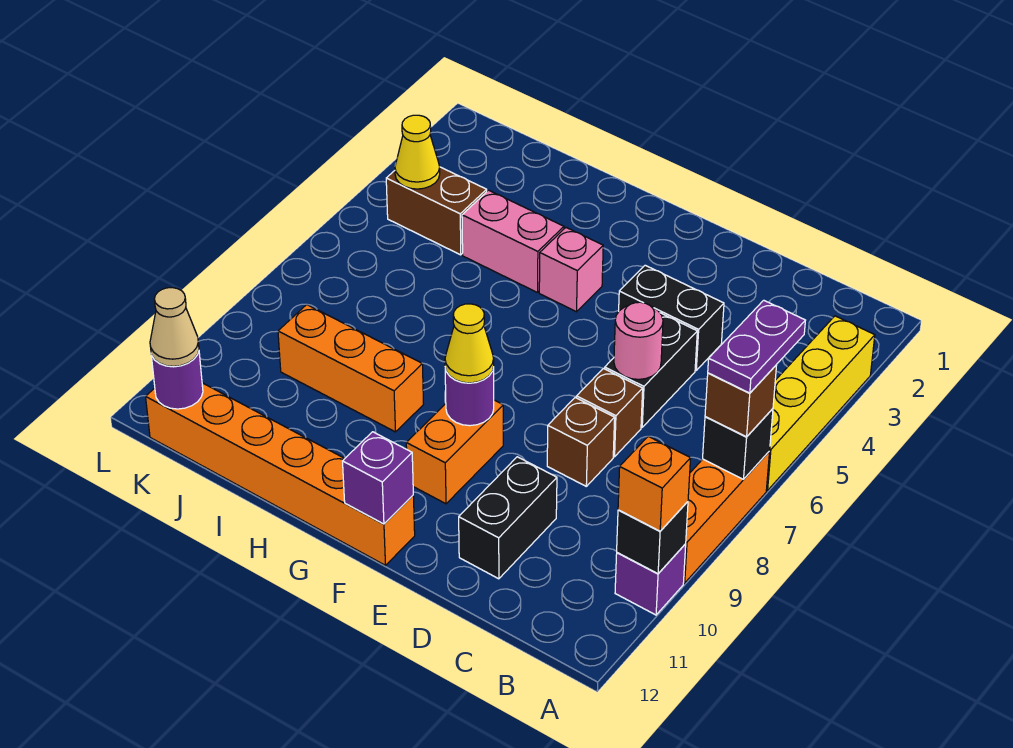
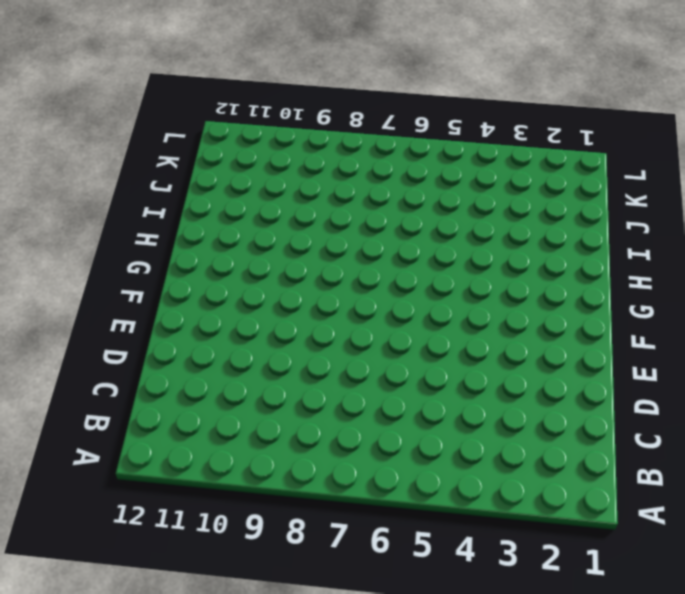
none -> yellow 1x4 brick [766,316,875,491]
none -> orange 1x3 brick [684,451,770,583]
none -> purple 1x1 brick [615,544,686,615]

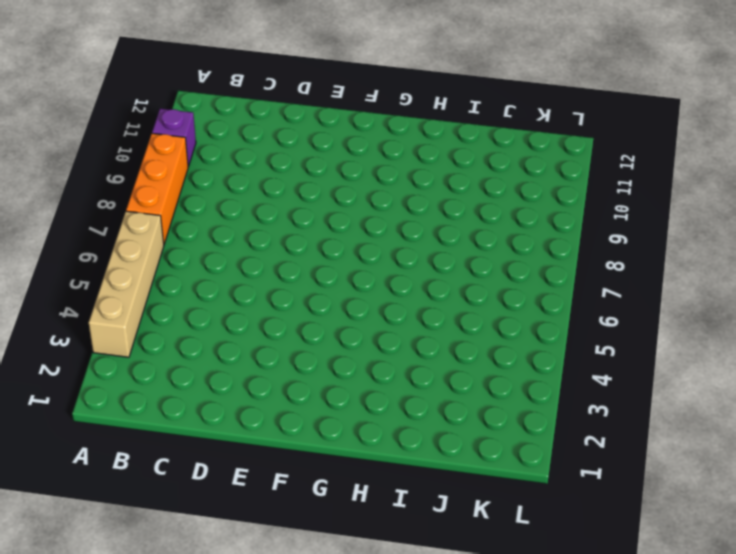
tan 1x4 brick [89,211,164,357] -> yellow 1x4 brick [766,316,875,491]
none -> black 1x2 brick [619,265,724,370]
none -> black 1x2 brick [605,313,697,427]
none -> brown 1x1 brick [576,369,643,457]

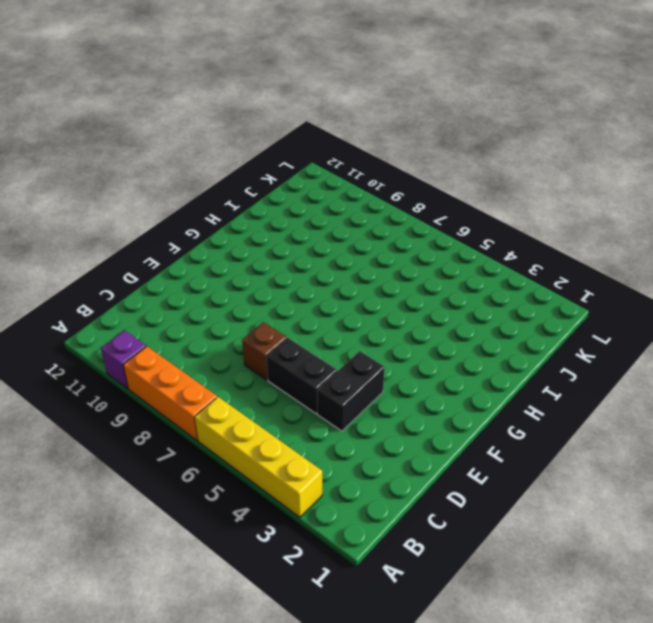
none -> brown 1x1 brick [547,398,615,486]
none -> black 1x2 brick [459,457,557,579]
none -> orange 1x2 brick [406,400,503,504]

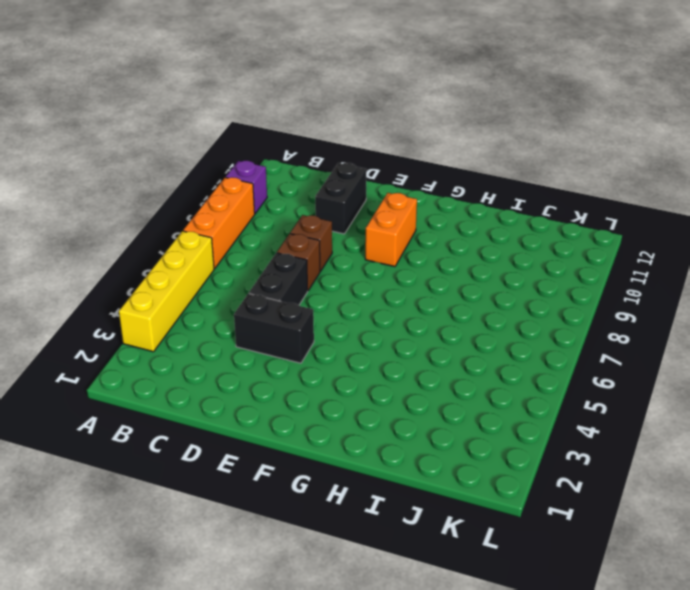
none -> orange 1x6 brick [146,383,415,565]
none -> pink 1x1 brick [539,228,603,312]
none -> pink 1x2 brick [462,190,564,293]

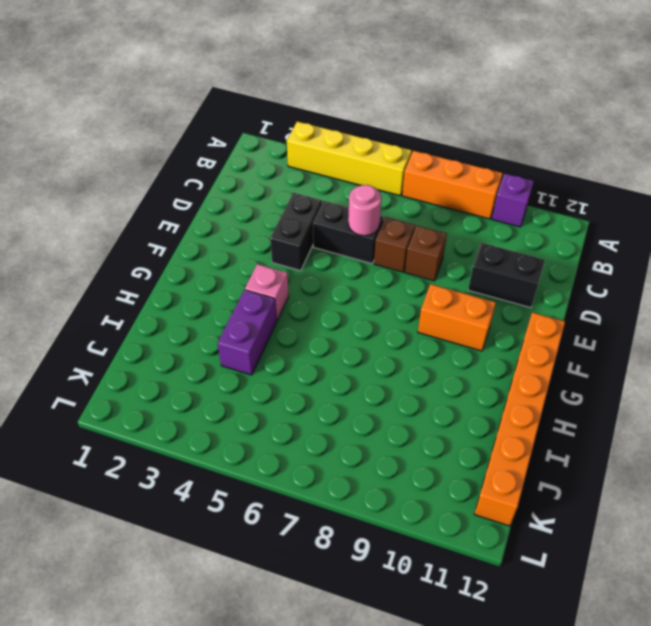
purple 1x2 brick [218,290,277,375] -> pink 1x2 brick [462,190,564,293]
none -> orange 1x3 brick [278,305,423,432]
none -> brown 1x2 brick [386,167,487,255]
none -> black 1x1 brick [703,409,773,479]

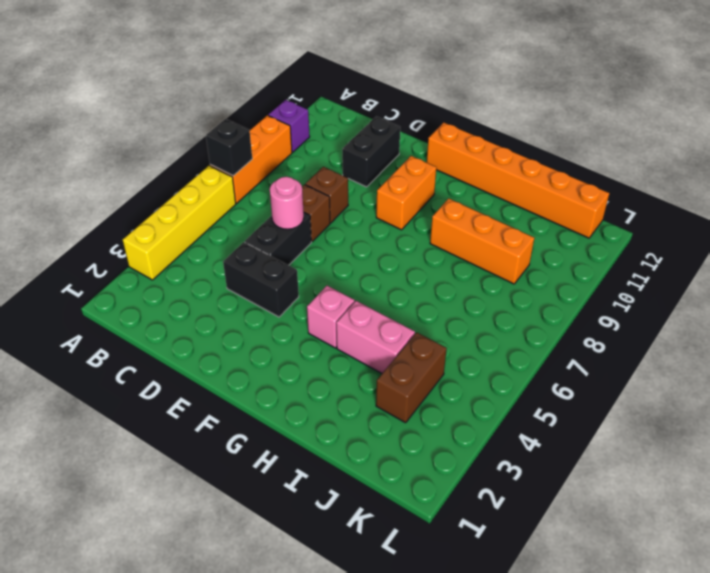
brown 1x2 brick [376,332,447,423] -> brown 1x2 brick turned to [386,167,487,255]
none -> black 1x1 brick [617,502,688,574]
none -> purple 1x1 round brick [445,367,494,426]
none -> purple 1x1 brick [343,432,413,524]

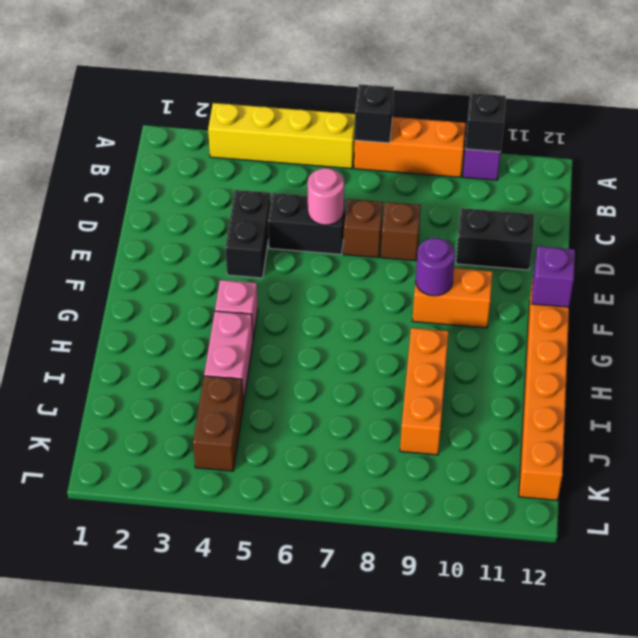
none -> yellow 1x1 cone [395,115,440,189]
none -> purple 1x1 round brick [151,351,203,409]
none -> brown 1x1 brick [705,365,777,437]

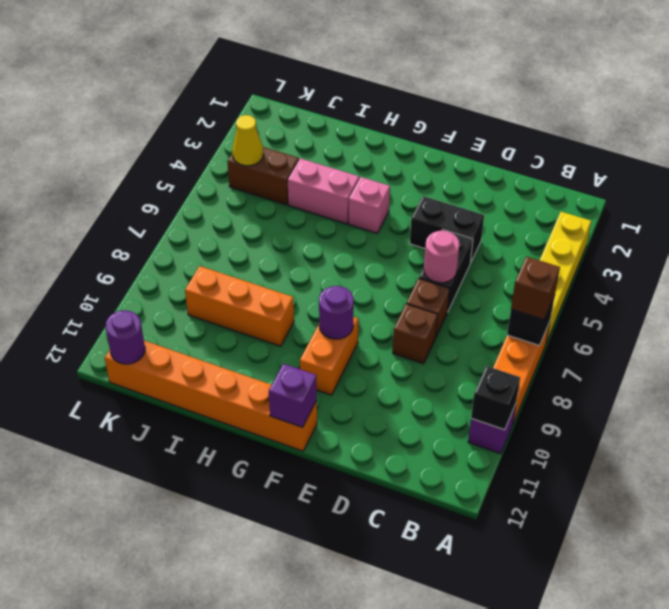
none -> black 1x2 brick [459,457,557,579]
none -> orange 1x1 brick [618,436,691,531]
none -> yellow 1x1 cone [445,304,494,383]

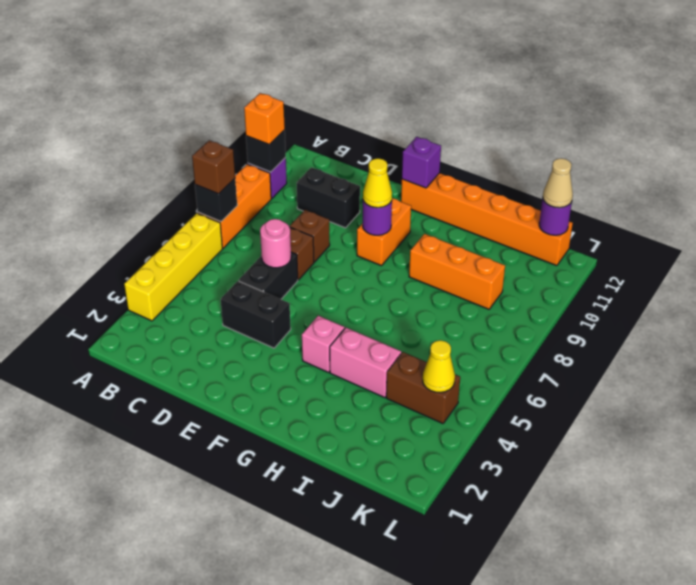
black 1x2 brick [297,167,360,228] -> black 1x2 brick turned to [459,457,557,579]
none -> purple 1x2 plate [708,300,805,393]

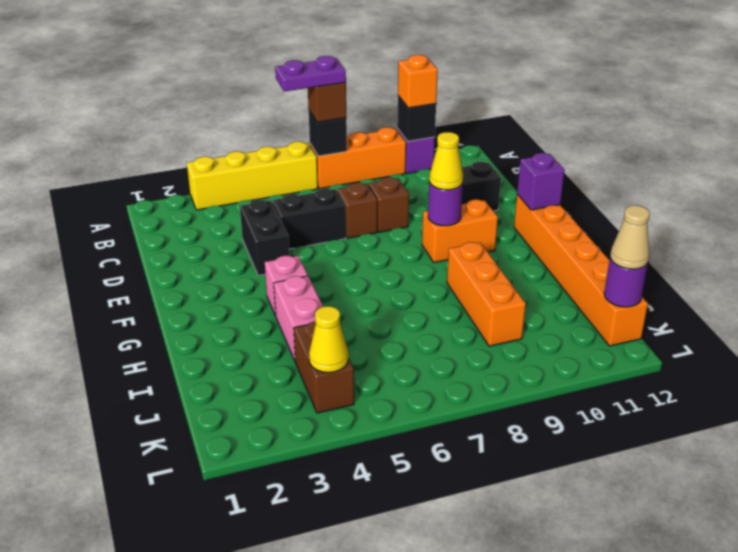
none -> pink 1x1 round brick [614,302,663,379]

